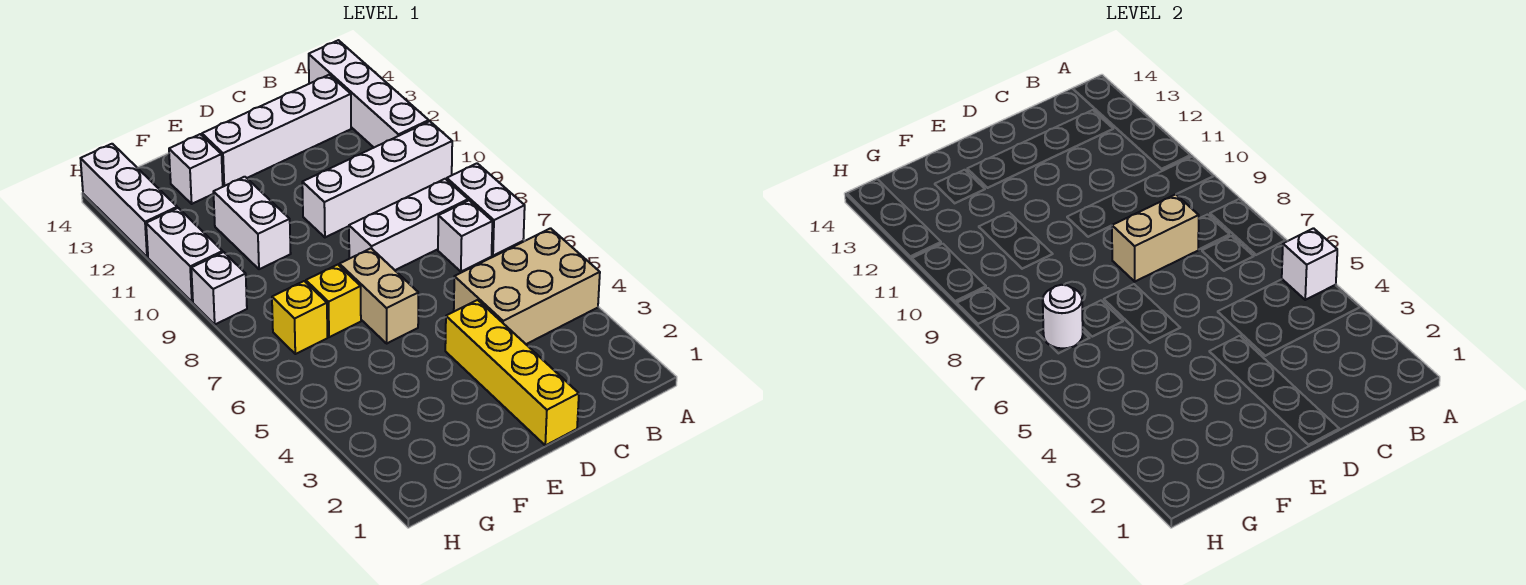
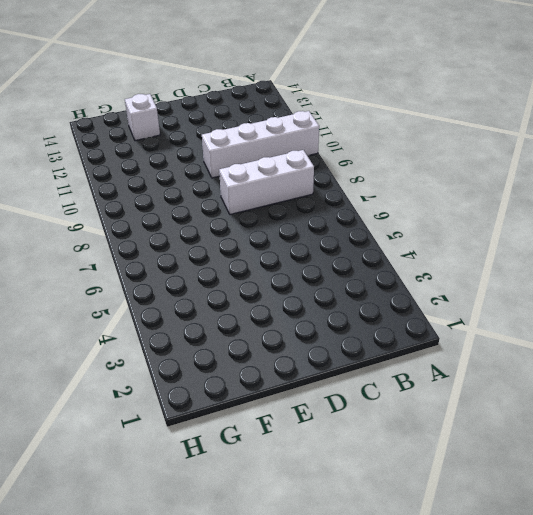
none -> tan 2x3 brick [454,228,600,344]
none -> white 1x2 brick [447,163,525,256]
none -> white 1x4 brick [309,40,429,147]

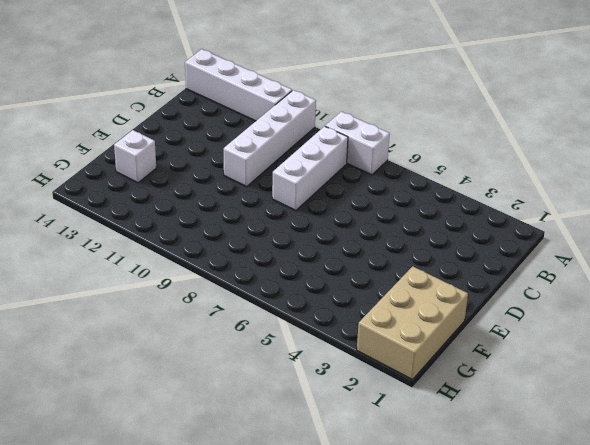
tan 2x3 brick [357,266,468,380] -> tan 2x3 brick moved to [454,228,600,344]
none -> white 1x1 brick [438,200,492,271]
none -> white 1x4 brick [202,75,351,187]
none -> yellow 1x4 brick [445,300,579,445]

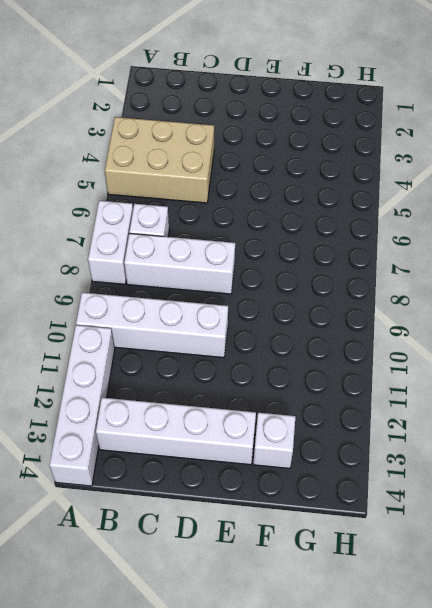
none -> yellow 1x4 brick [445,300,579,445]
none -> tan 1x2 brick [339,248,418,343]
none -> yellow 1x1 brick [306,265,361,337]

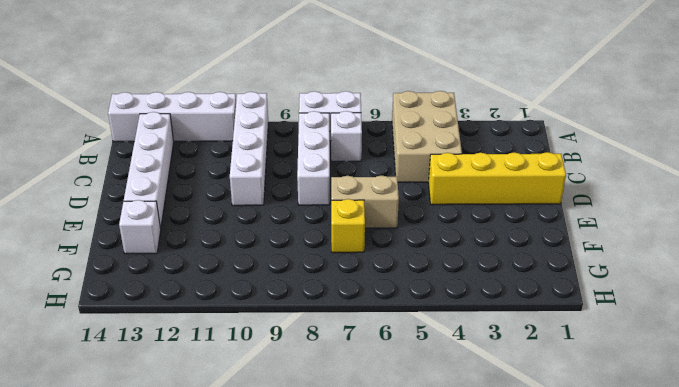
none -> white 1x2 brick [213,177,291,269]
none -> yellow 1x1 brick [272,281,327,354]
none -> white 1x1 brick [191,252,247,324]

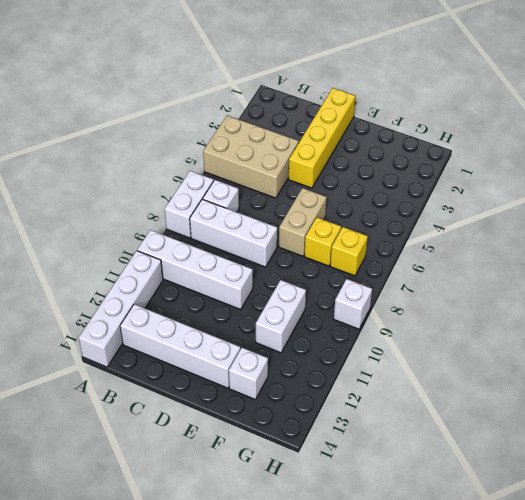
none -> white 1x2 brick [146,208,223,302]
none -> white 1x3 brick [80,144,177,257]
none -> white 1x1 brick [1282,228,1337,300]

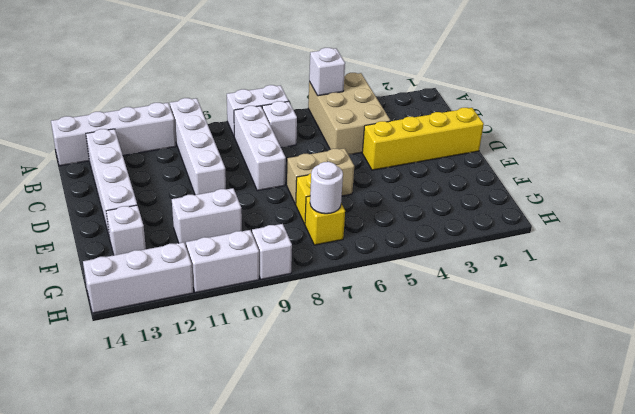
none -> tan 1x2 brick [1112,194,1199,281]

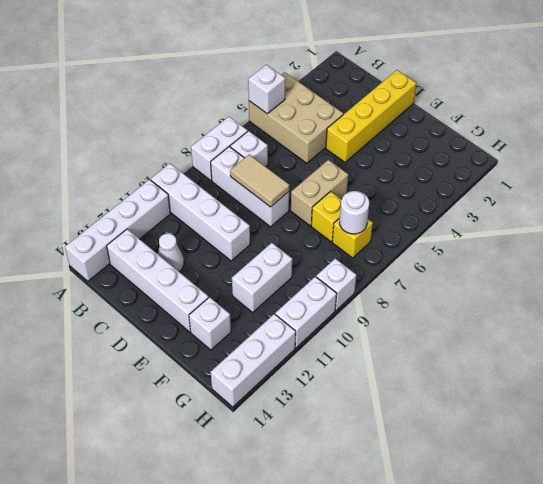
tan 1x2 tile [230,155,289,207] -> tan 1x2 brick [1112,194,1199,281]
white 1x1 cone [158,234,184,272] -> none

